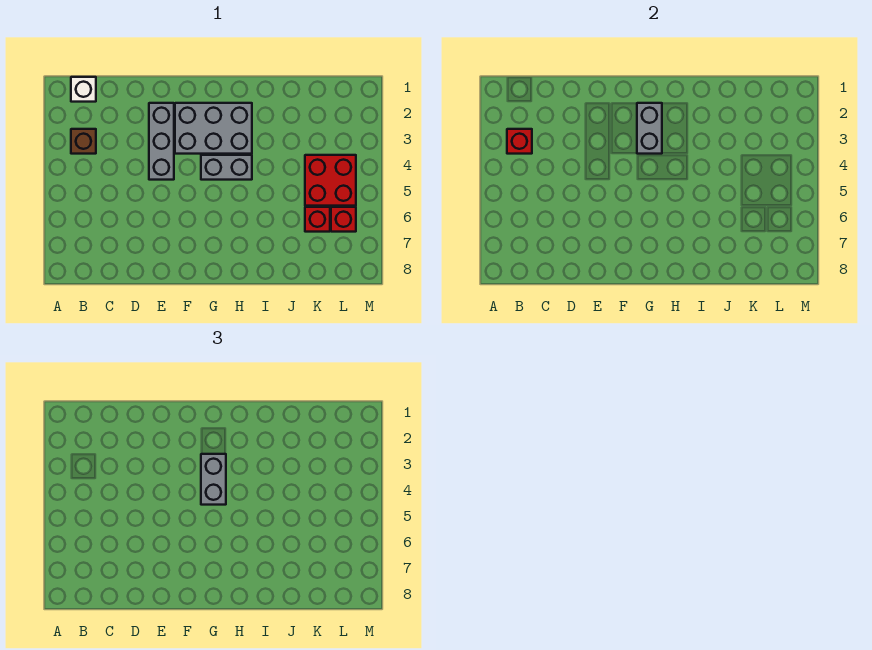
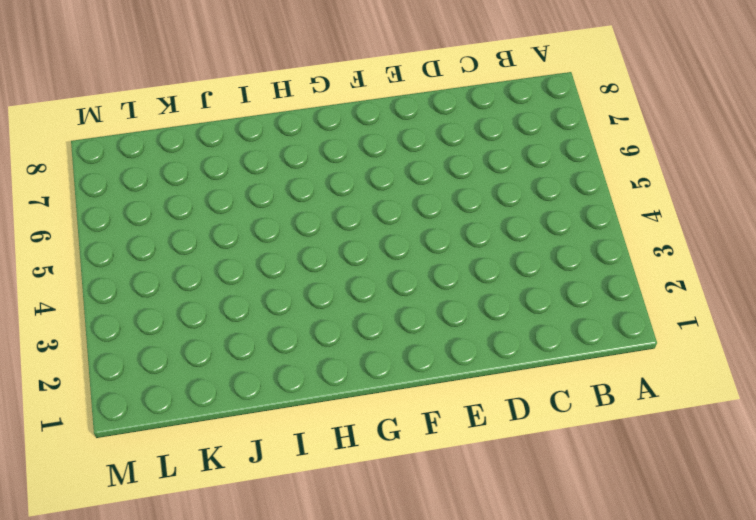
none -> white 1x1 brick [71,77,96,102]
none -> brown 1x1 brick [71,129,96,154]

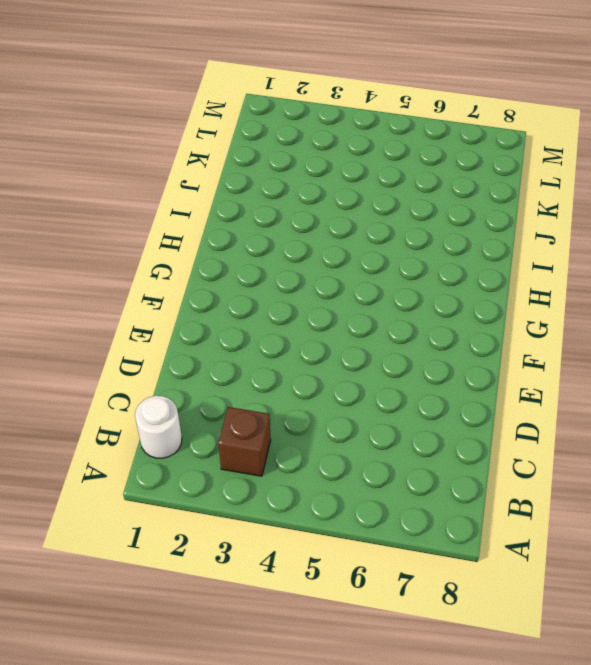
white 1x1 round brick [135,396,182,458] -> white 1x1 brick [71,77,96,102]
none -> grey 1x3 brick [149,103,174,180]
none -> grey 2x3 brick [175,103,252,154]

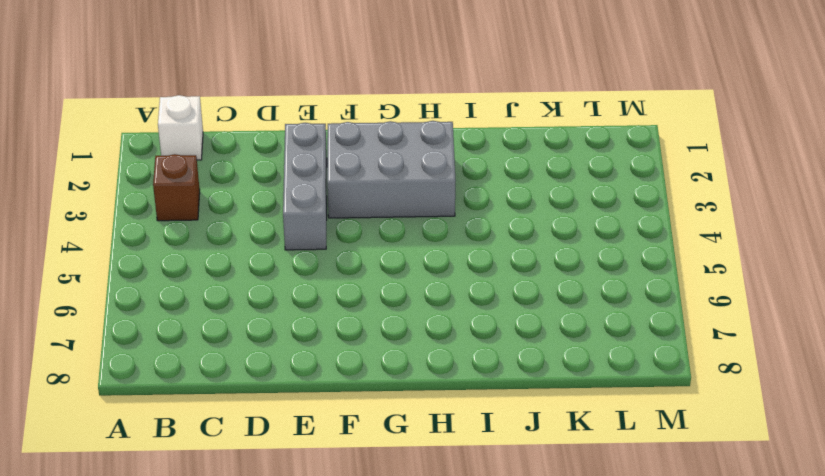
none -> grey 1x2 brick [201,155,252,180]
none -> red 2x2 brick [305,155,356,206]

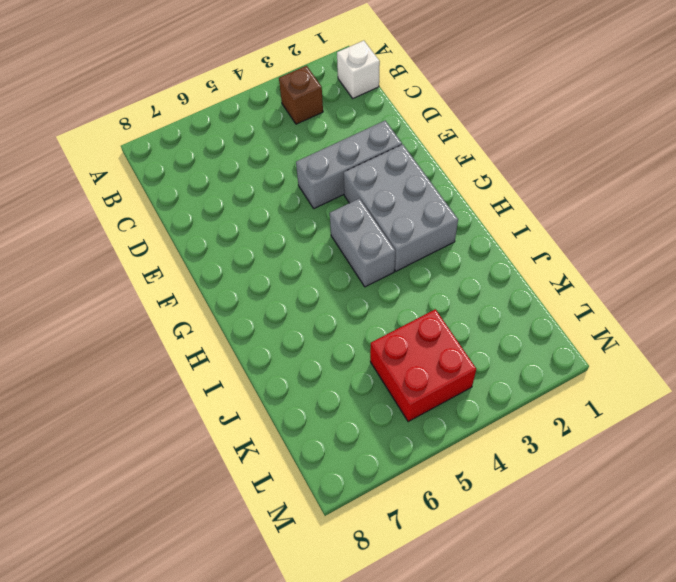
none -> red 1x1 brick [305,207,330,232]
none -> red 1x1 brick [331,207,356,232]

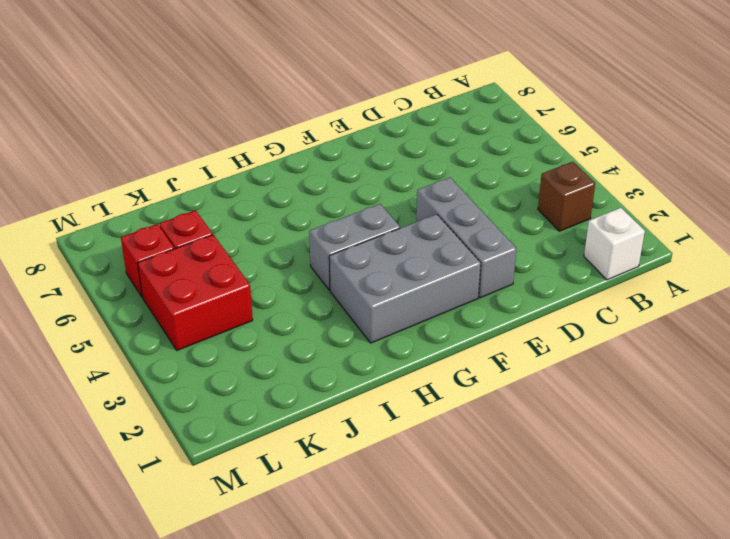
none -> red 1x1 brick [507,129,532,154]
none -> grey 1x2 brick [637,103,662,154]

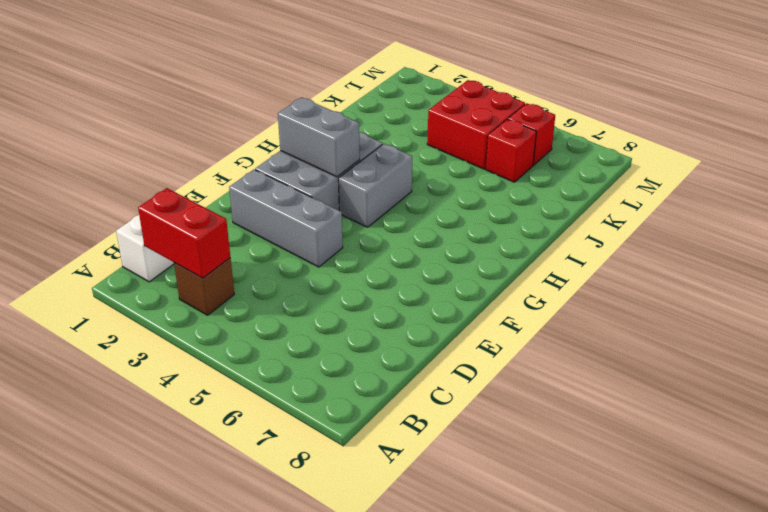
red 1x2 brick [138,188,230,278] -> red 1x1 brick [507,129,532,154]
none -> grey 1x2 brick [201,454,226,505]

